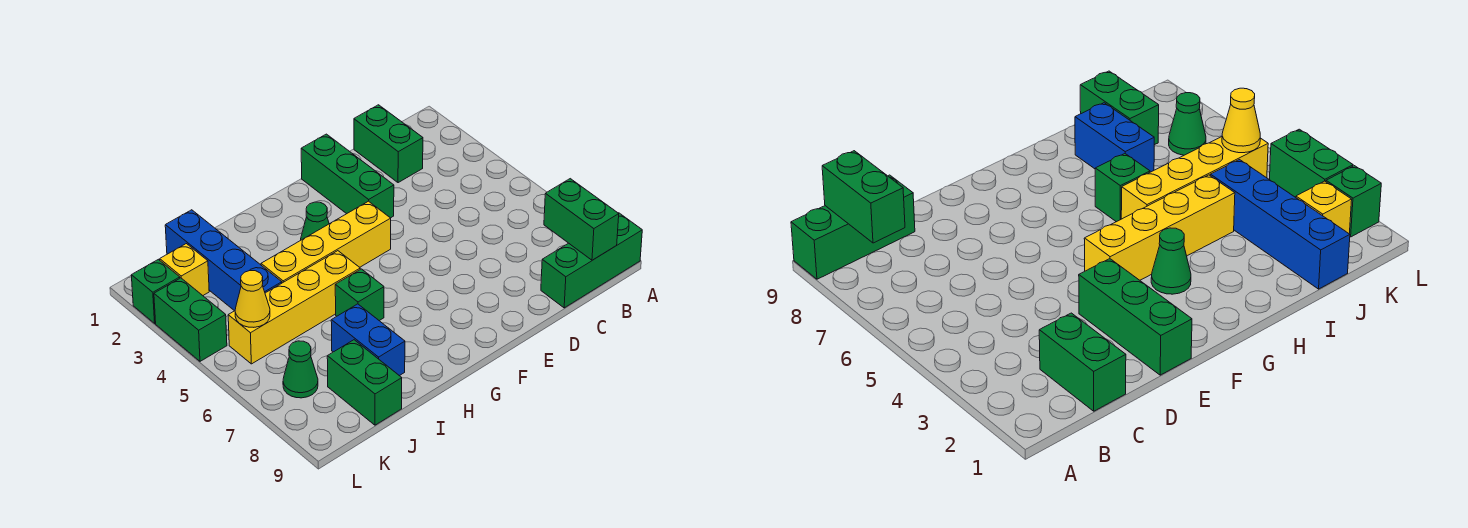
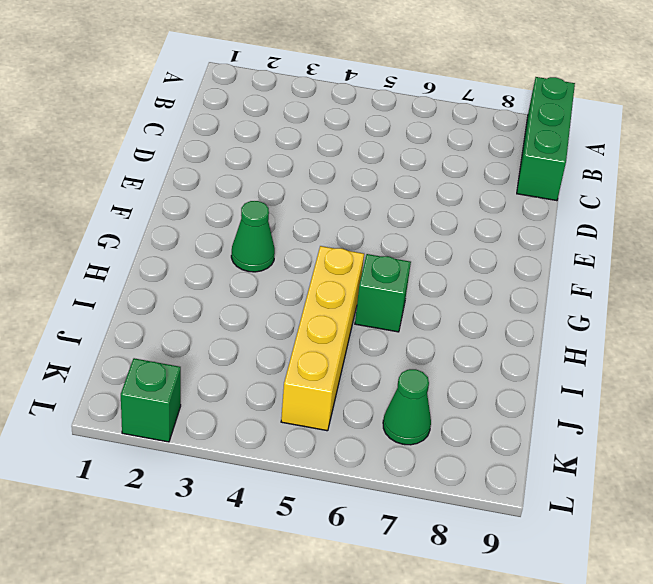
none -> green 1x2 brick [354,105,423,183]
none -> green 1x3 brick [301,134,394,218]
none -> yellow 1x4 brick [261,201,391,283]

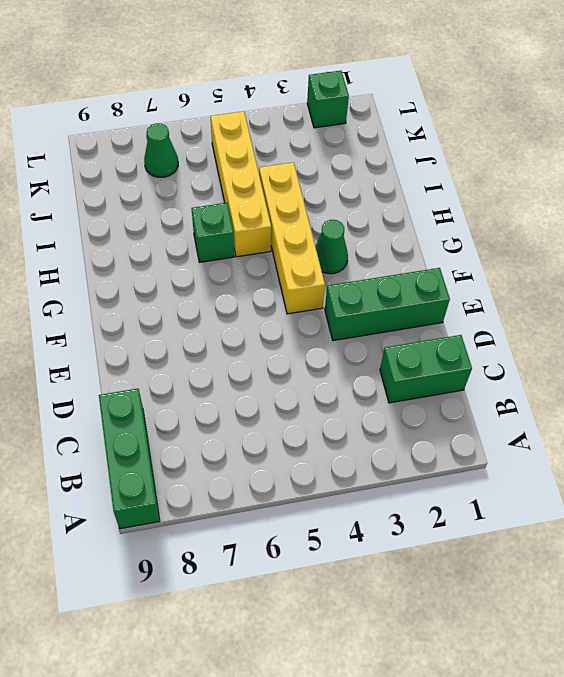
none -> blue 1x2 brick [331,304,405,376]
none -> blue 1x4 brick [165,210,282,311]
none -> green 1x2 brick [327,340,402,425]

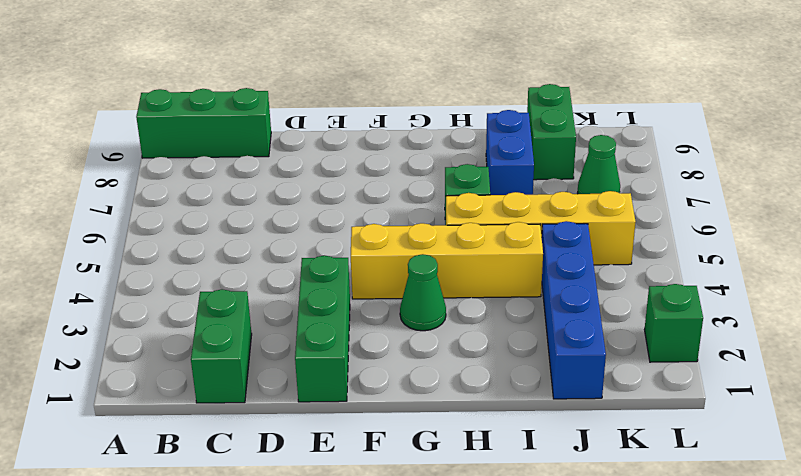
none -> yellow 1x1 brick [160,244,209,295]
none -> green 1x2 brick [154,278,227,361]
none -> green 1x2 brick [544,179,619,260]

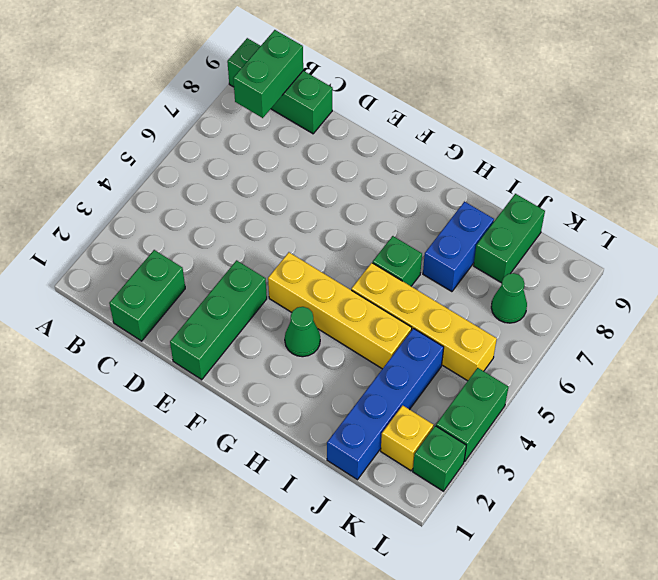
none -> yellow 1x1 cone [235,271,270,327]

